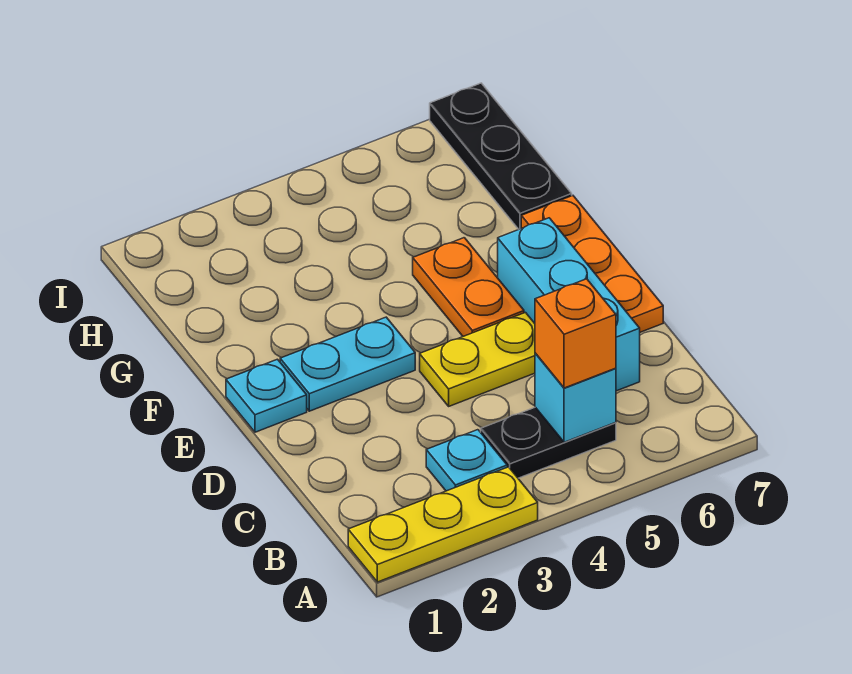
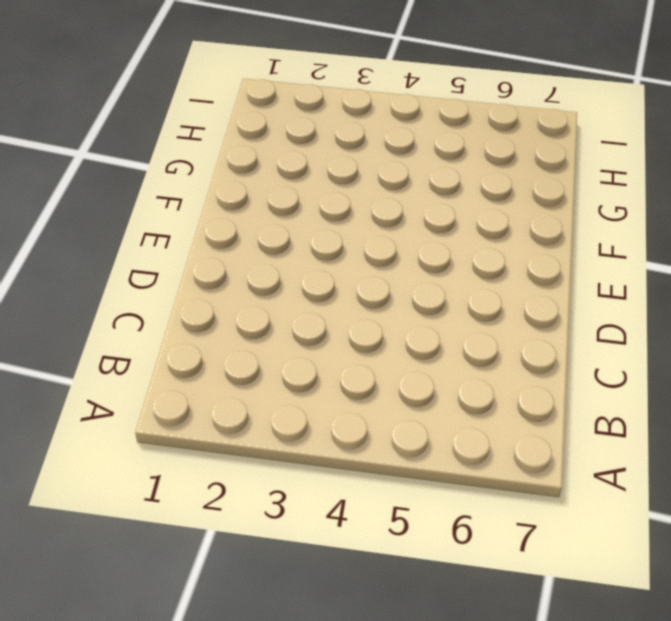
none -> yellow 1x3 plate [348,467,538,582]
none -> cyan 1x1 plate [426,430,507,491]
none -> black 1x2 plate [481,407,616,478]

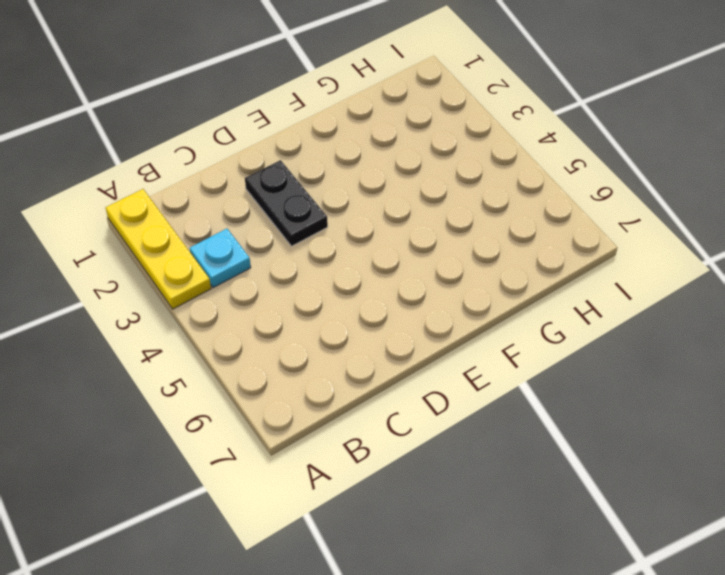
black 1x2 plate [245,160,328,246] -> black 1x2 plate moved to [481,407,616,478]
none -> cyan 1x3 brick [498,218,640,391]
none -> yellow 1x2 plate [420,313,535,406]
none -> orange 1x3 plate [521,196,663,332]

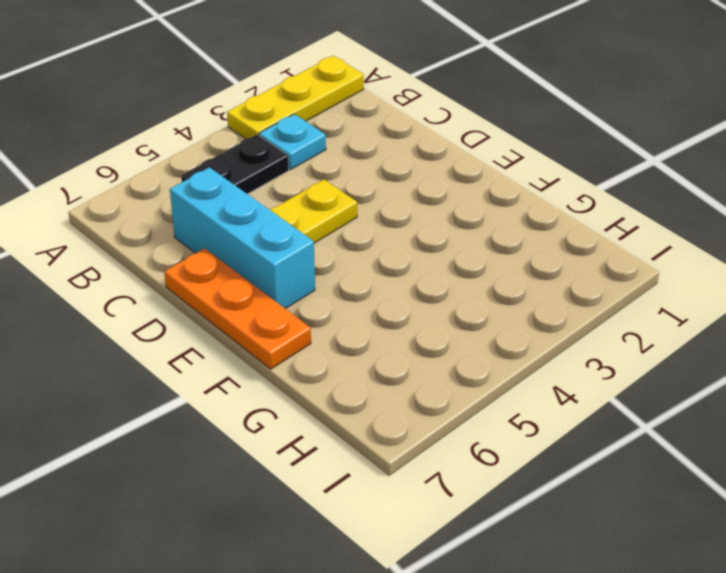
none -> cyan 1x1 plate [226,359,307,432]
none -> cyan 1x2 plate [280,317,415,411]
none -> orange 1x2 plate [413,238,524,336]

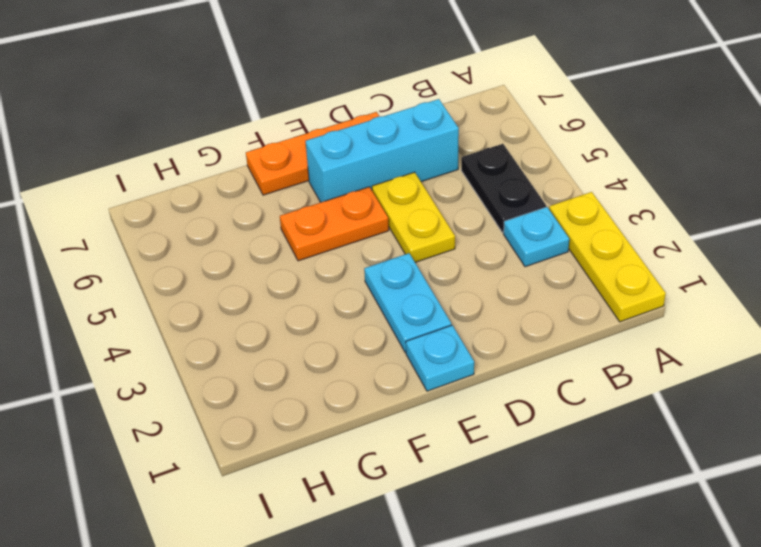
none -> black 1x3 plate [430,83,572,229]
none -> cyan 1x1 brick [535,353,616,442]
none -> orange 1x1 brick [535,279,616,388]

